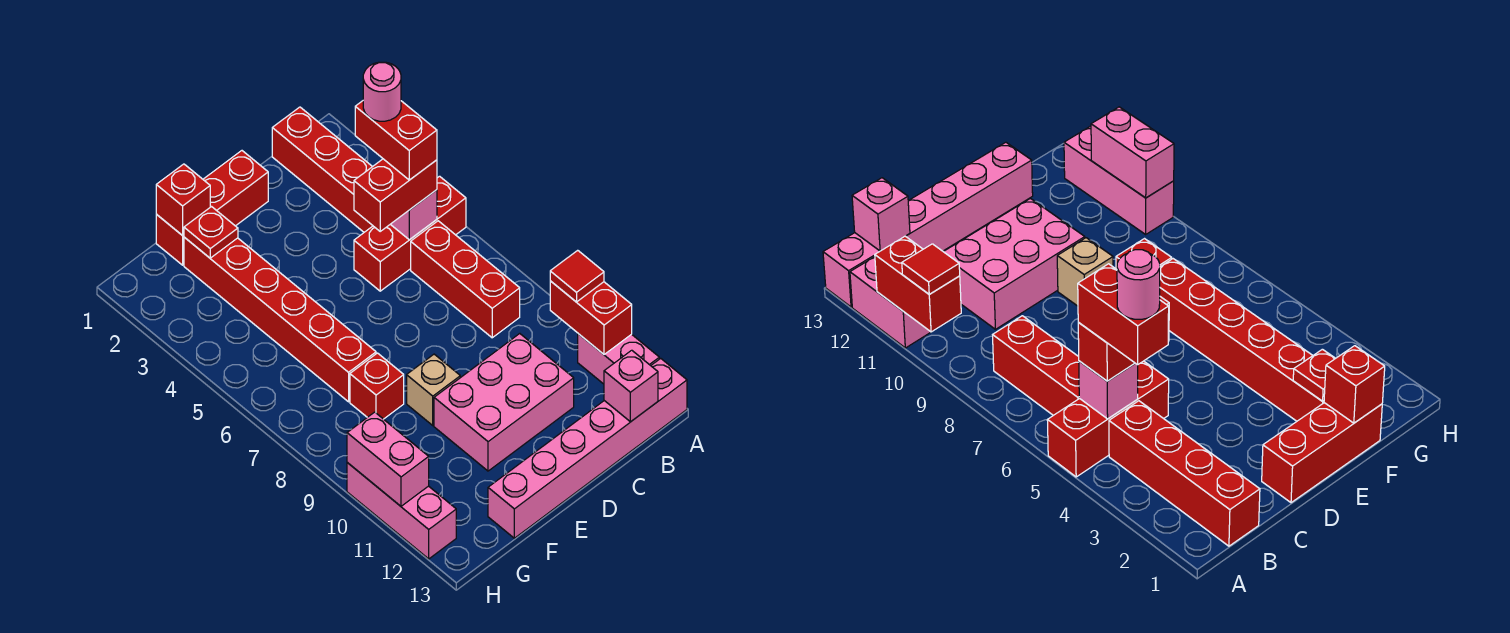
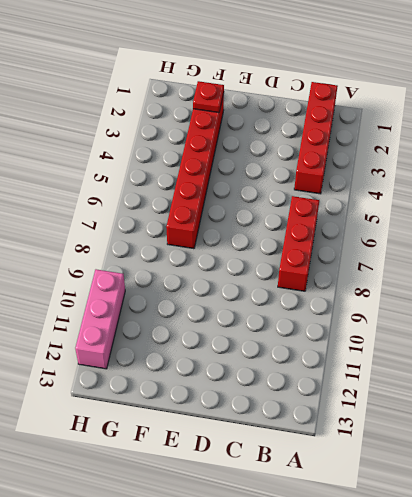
none -> red 1x3 brick [354,176,466,291]
none -> pink 1x2 brick [578,334,659,384]
none -> pink 1x6 brick [488,358,687,538]

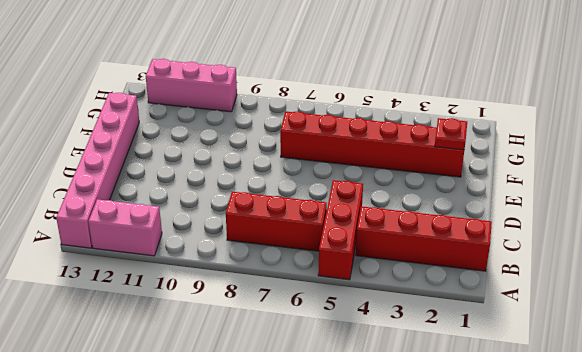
none -> pink 2x3 brick [434,334,574,471]
none -> red 1x3 brick [156,151,268,265]
none -> tan 1x1 brick [407,354,460,425]

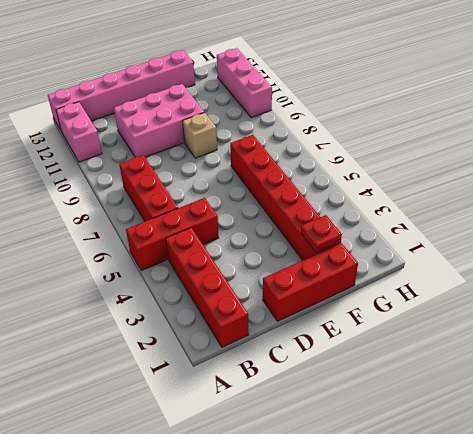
none -> red 1x1 brick [350,353,404,419]
none -> red 1x2 brick [550,281,632,354]
none -> pink 1x1 brick [391,190,437,240]

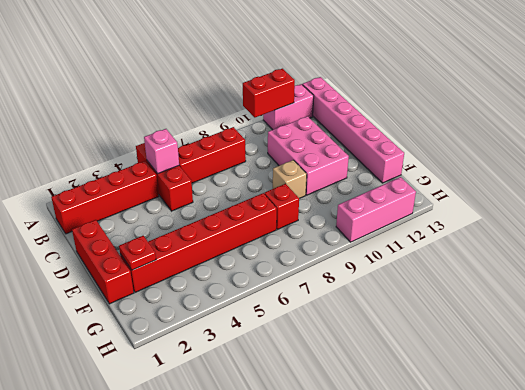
none -> pink 1x1 brick [604,350,658,422]
none -> red 1x1 brick [156,164,210,236]
none -> pink 1x2 brick [347,412,429,506]

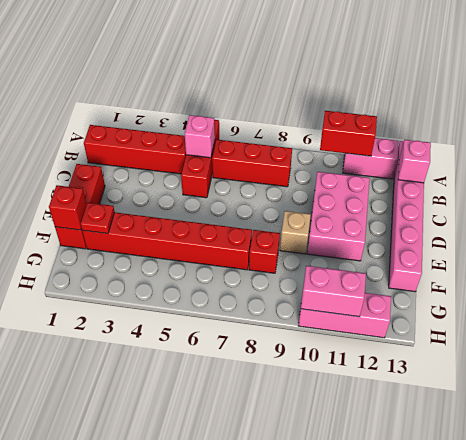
none -> red 1x1 tile [550,250,604,302]
none -> red 1x2 brick [354,159,437,231]
none -> red 1x2 brick [355,101,437,180]

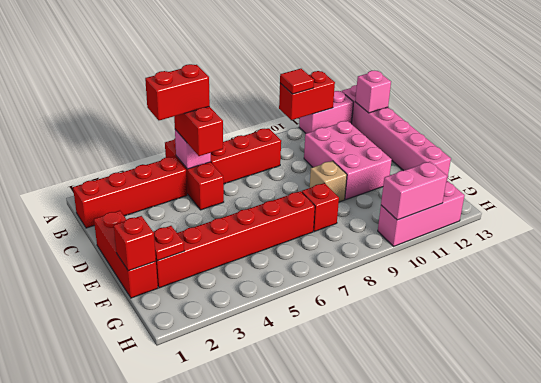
none -> pink 1x1 round brick [363,62,401,121]

